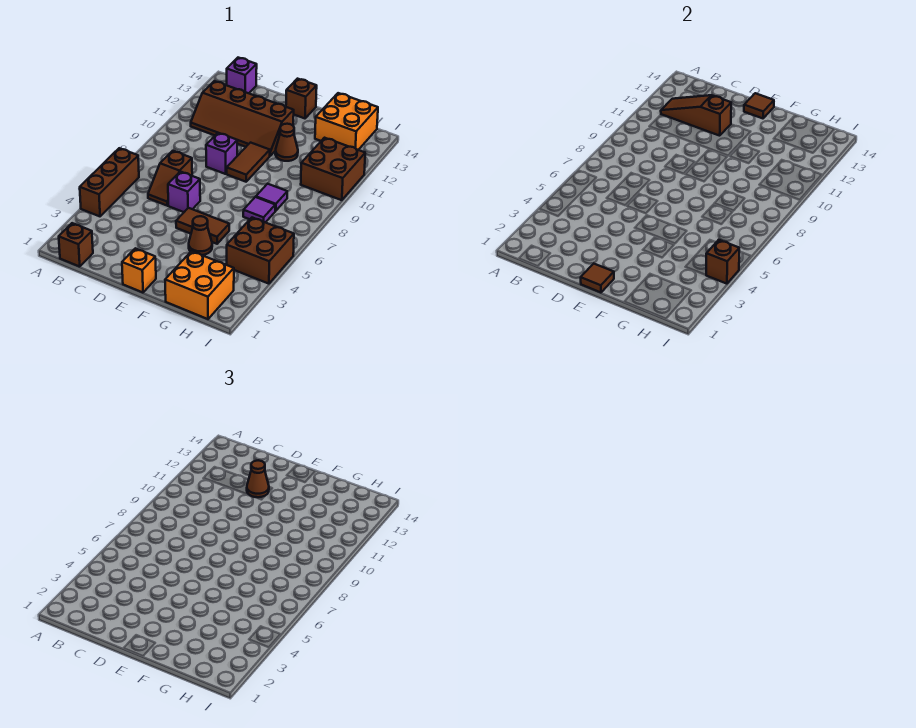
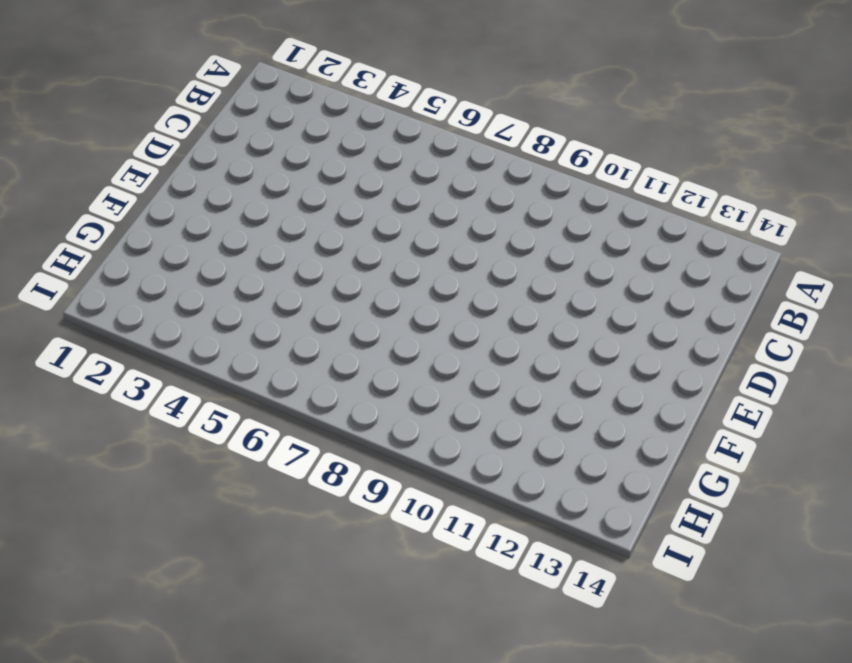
none -> brown 1x3 brick [80,148,139,216]
none -> brown 1x1 brick [59,223,93,267]
none -> brown 2x4 slope [191,81,294,156]

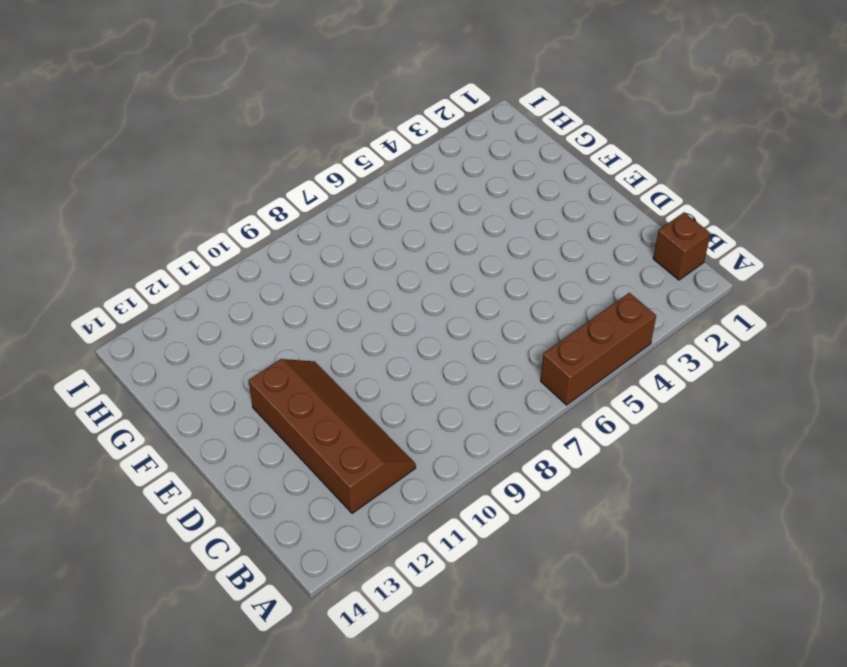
none -> purple 1x1 brick [227,58,257,93]
none -> brown 1x2 slope [148,151,192,206]
none -> purple 1x1 brick [168,171,200,212]

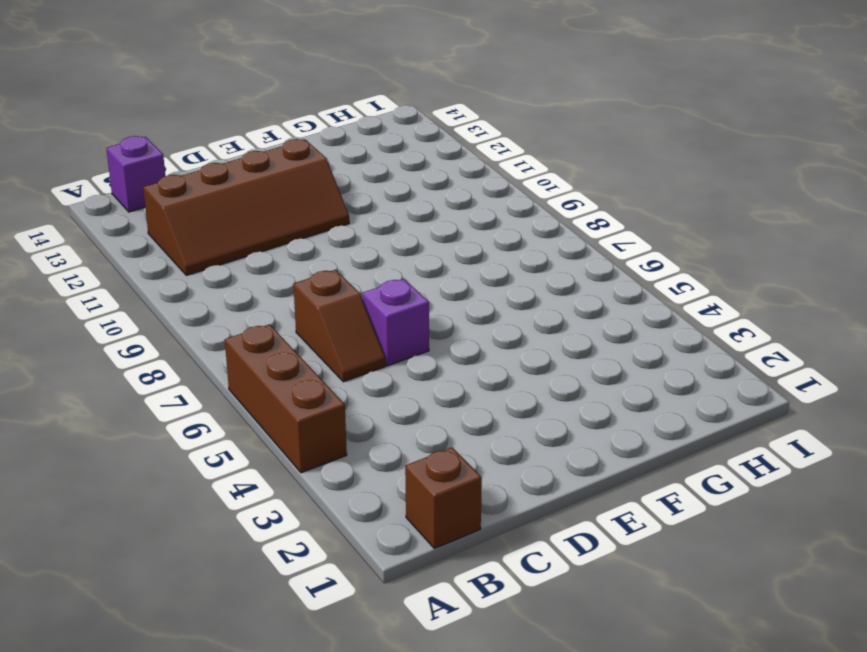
none -> purple 1x1 brick [206,133,237,174]
none -> orange 1x1 brick [122,248,156,292]
none -> brown 1x2 tile [176,208,229,244]

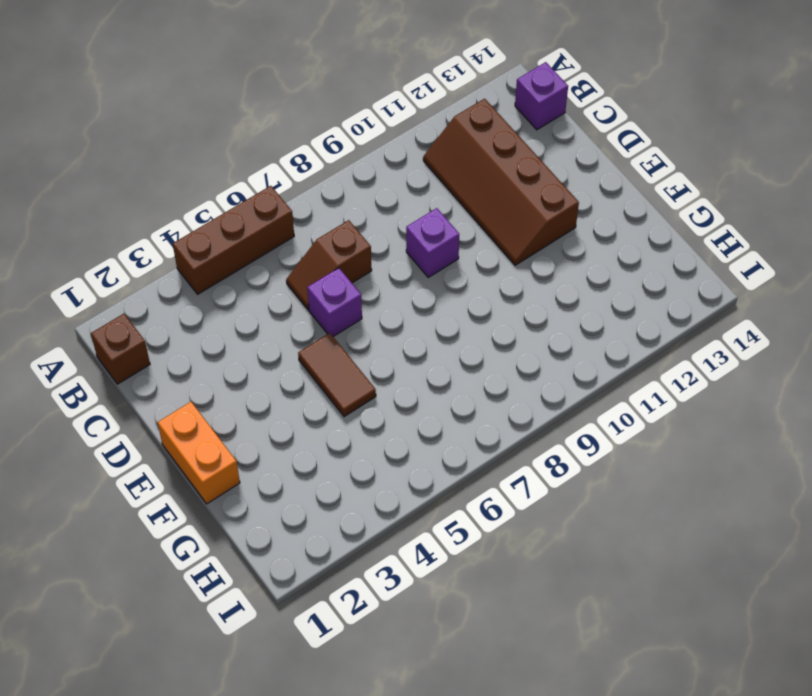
orange 1x2 brick [158,402,240,504] -> orange 1x1 brick [122,248,156,292]
none -> brown 1x2 tile [227,143,270,182]
none -> brown 1x1 brick [286,79,317,118]
none -> brown 1x1 cone [189,216,212,255]

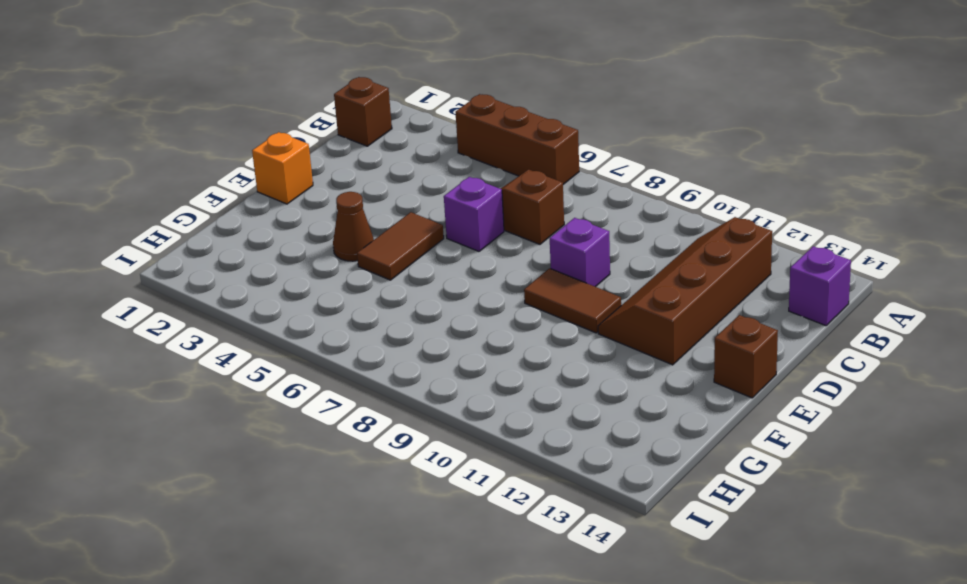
none -> brown 1x1 cone [275,124,298,161]
none -> orange 2x2 brick [165,251,234,319]
none -> purple 1x1 tile [243,197,275,223]

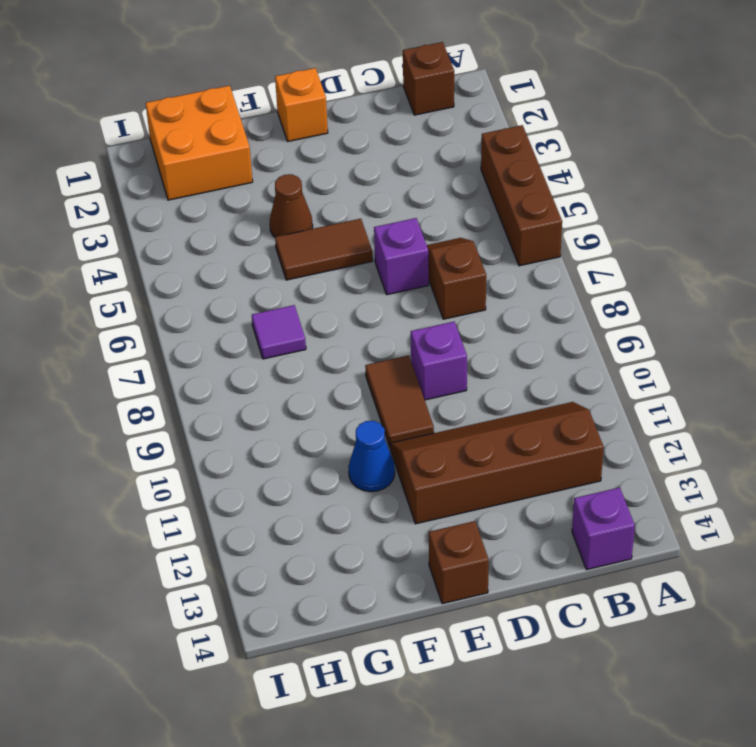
blue 1x1 cone [348,421,395,492] -> brown 1x1 cone [275,124,298,161]
none -> purple 1x1 tile [256,184,287,211]
none -> orange 2x2 brick [315,93,378,150]
none -> brown 2x2 brick [227,218,294,284]

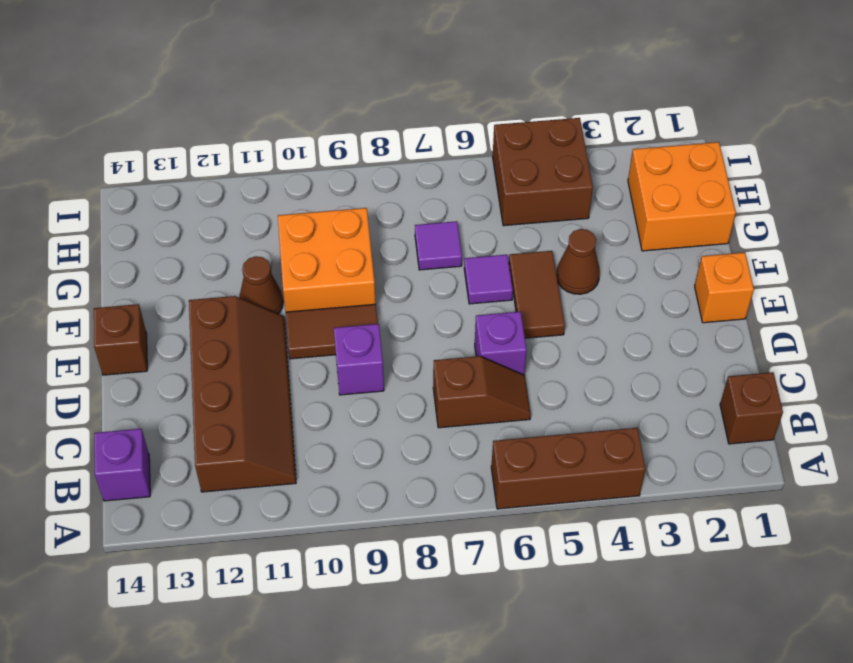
purple 1x1 tile [464,255,513,304] -> purple 1x1 tile moved to [256,184,287,211]
orange 2x2 brick [278,208,376,312] -> orange 2x2 brick moved to [315,93,378,150]
none -> brown 2x2 brick [301,138,365,200]
none -> brown 1x3 slope [661,95,731,136]
none -> brown 1x1 tile [581,264,614,292]

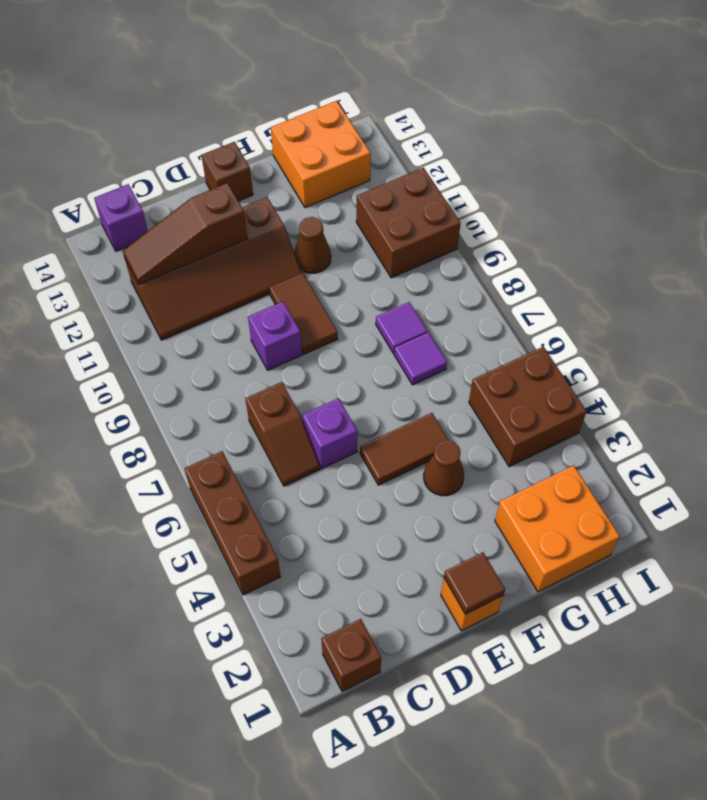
none -> brown 1x1 tile [744,93,774,118]
none -> brown 1x1 brick [706,240,739,284]
none -> brown 1x1 cone [247,460,269,497]

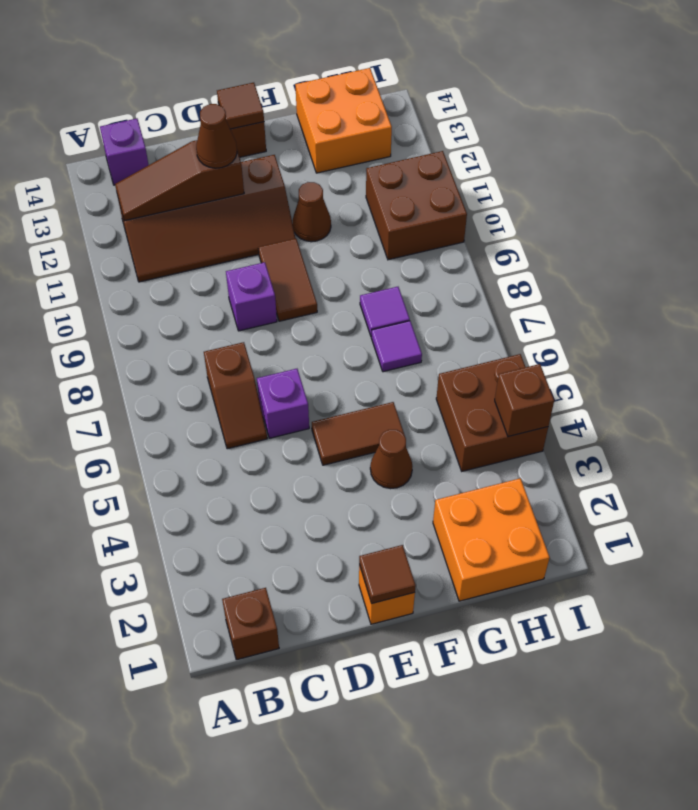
none -> brown 1x3 brick [80,148,139,216]

